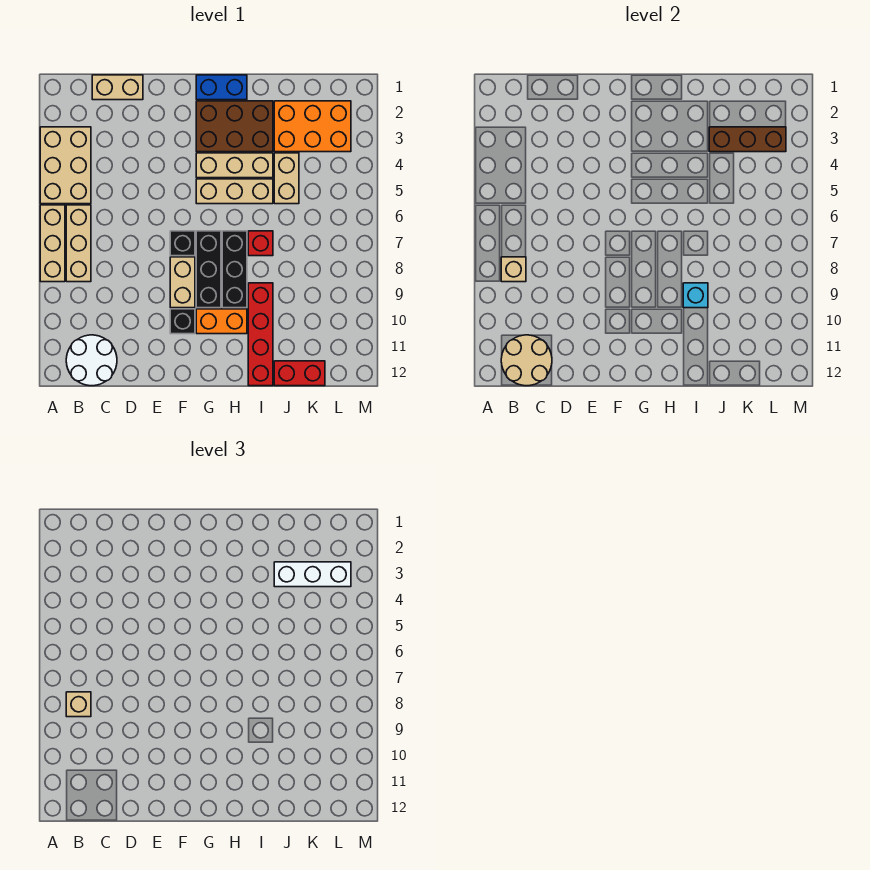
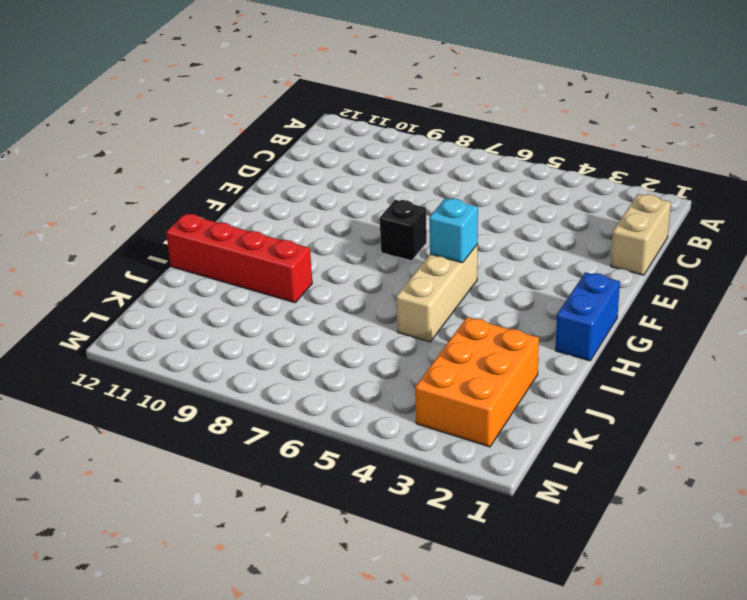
cyan 1x1 brick [429,199,478,263] -> cyan 1x1 brick moved to [683,283,708,308]
none -> tan 2x3 brick [40,127,91,204]
none -> tan 1x3 brick [40,205,65,282]
none -> tan 1x3 brick [66,205,91,282]

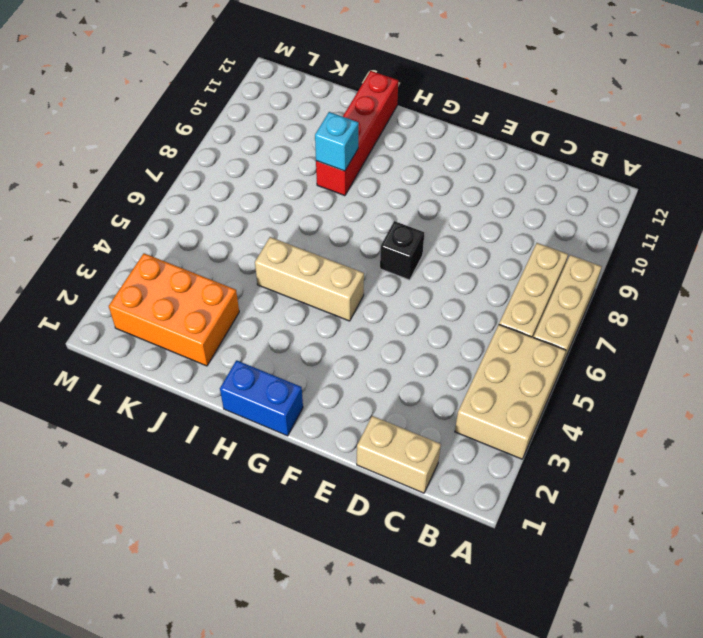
none -> white 2x2 round brick [66,335,117,386]
none -> tan 1x2 brick [170,257,195,308]
none -> black 1x1 brick [170,309,195,334]

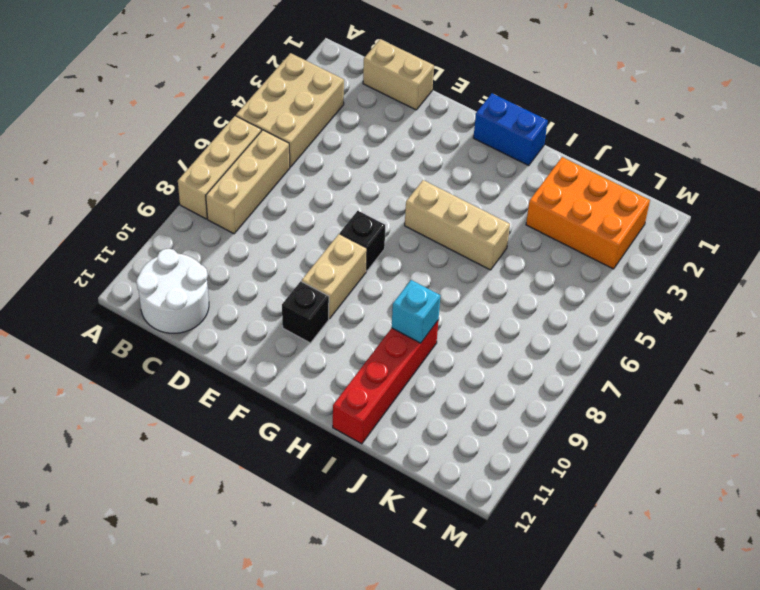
none -> brown 2x3 brick [196,101,273,152]
none -> tan 1x3 brick [196,153,273,178]
none -> black 1x3 brick [196,231,221,308]

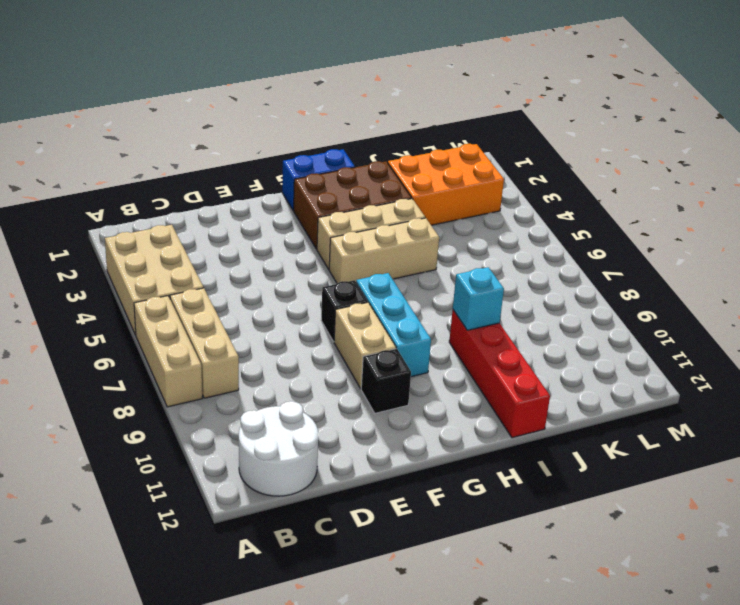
cyan 1x3 brick [356,273,431,377] -> black 1x3 brick [196,231,221,308]
none -> tan 1x2 brick [92,75,143,100]
none -> orange 1x2 brick [196,309,247,334]
none -> black 1x3 brick [222,231,247,308]

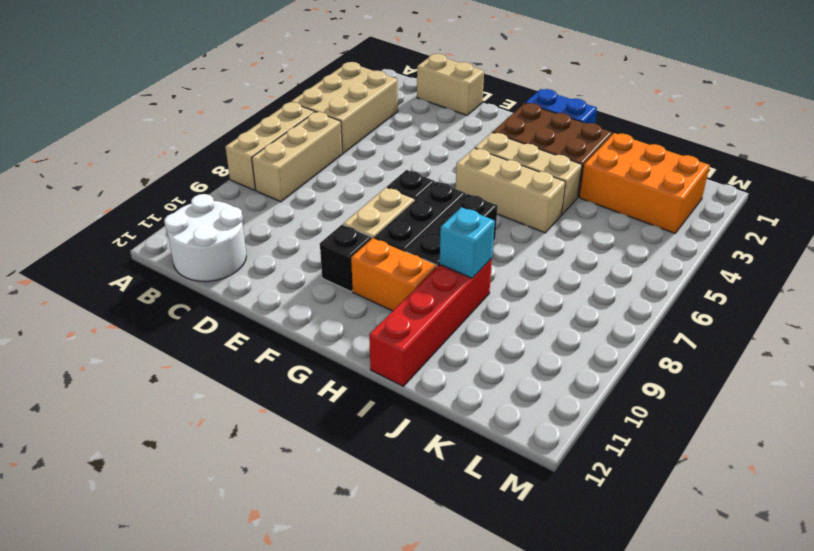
none -> red 1x1 brick [248,231,273,256]
none -> tan 1x2 brick [274,153,299,204]
none -> red 1x2 brick [274,361,325,386]

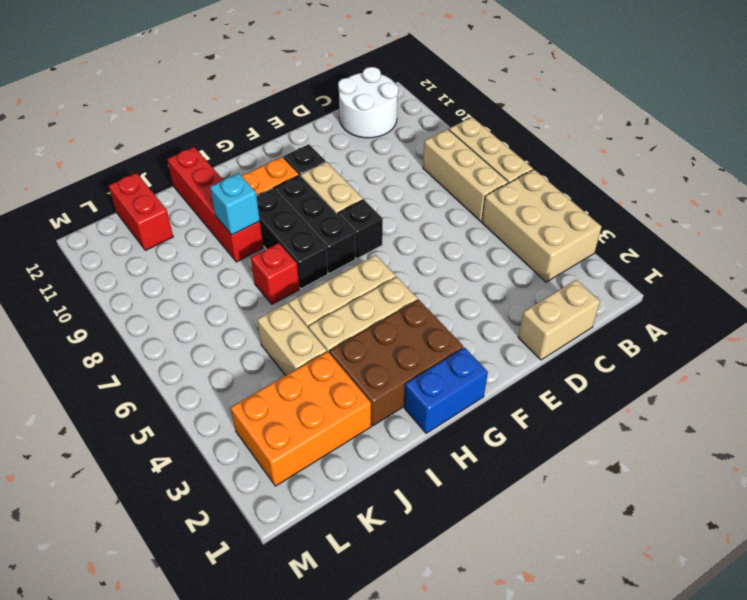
red 1x2 brick [109,173,173,250] -> red 1x2 brick turned to [274,361,325,386]
none -> tan 1x1 brick [501,257,526,282]
none -> tan 2x2 round brick [501,335,552,386]
none -> brown 1x3 brick [709,127,786,152]

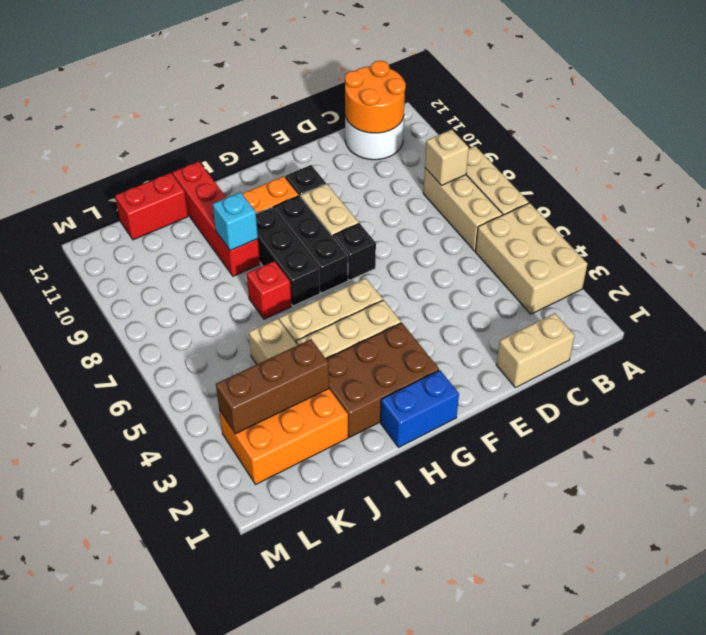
orange 2x2 round brick [345,61,406,133] -> tan 2x2 round brick [501,335,552,386]
none -> tan 1x1 brick [66,692,91,717]
none -> white 1x3 brick [274,562,351,587]

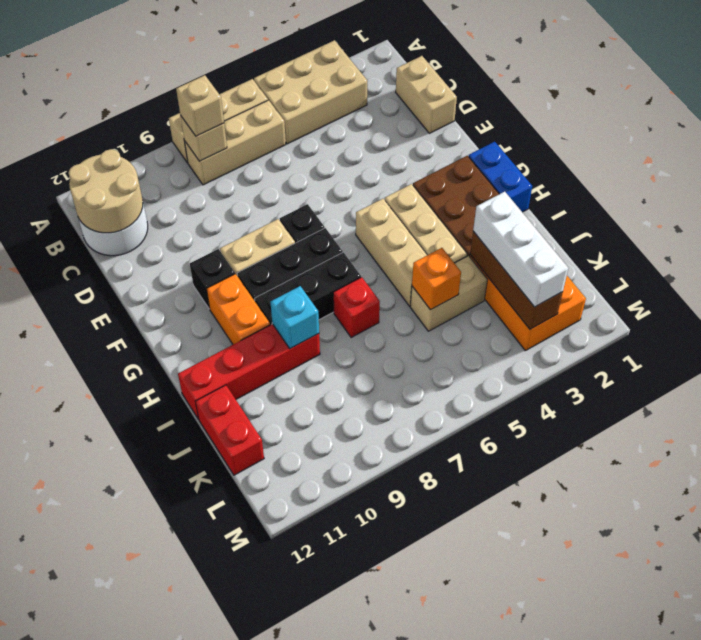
orange 1x1 brick [412,248,461,310] -> none

